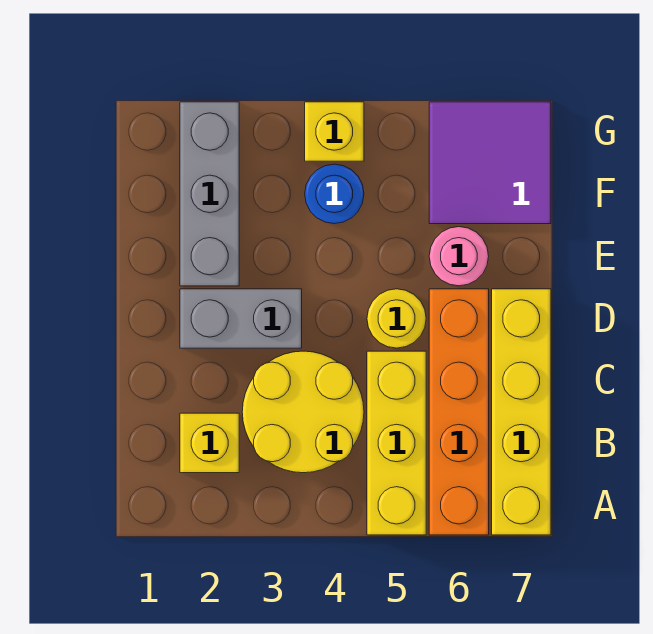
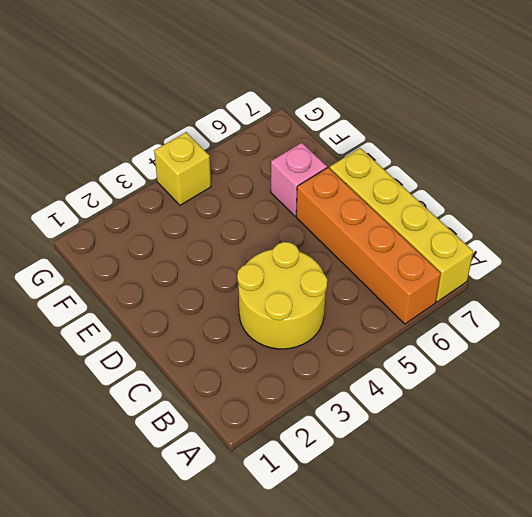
pink 1x1 brick [271,143,327,216] -> pink 1x1 round brick [429,227,489,286]
none -> yellow 1x3 brick [367,351,426,535]
none -> yellow 1x1 brick [180,413,239,473]
none -> grey 1x2 brick [180,289,302,348]

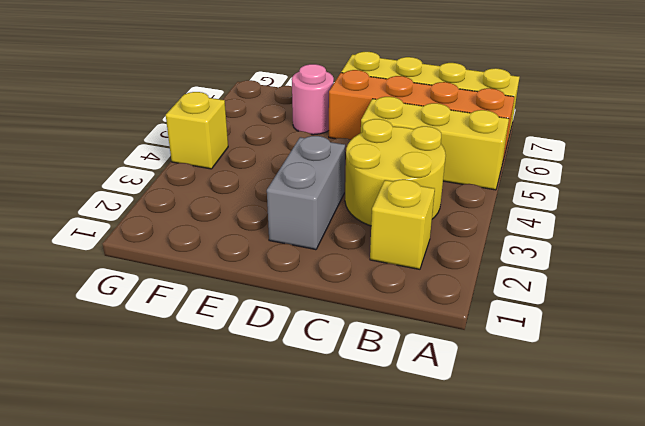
none -> yellow 1x1 round brick [367,289,426,348]
none -> grey 1x3 brick [180,102,239,286]
none -> blue 1x1 round brick [305,164,364,224]

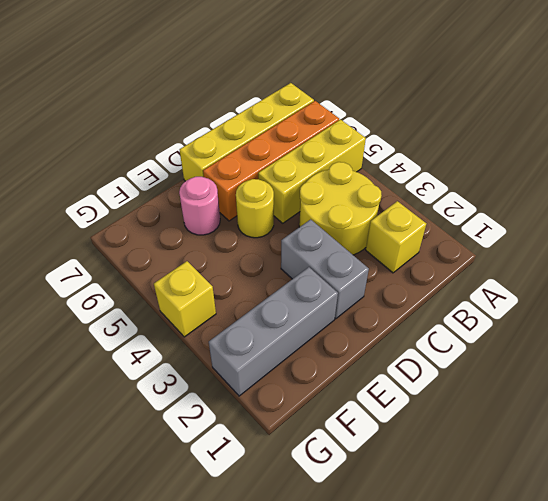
none -> blue 1x1 round brick [305,164,364,224]
none -> purple 2x2 tile [429,102,551,224]

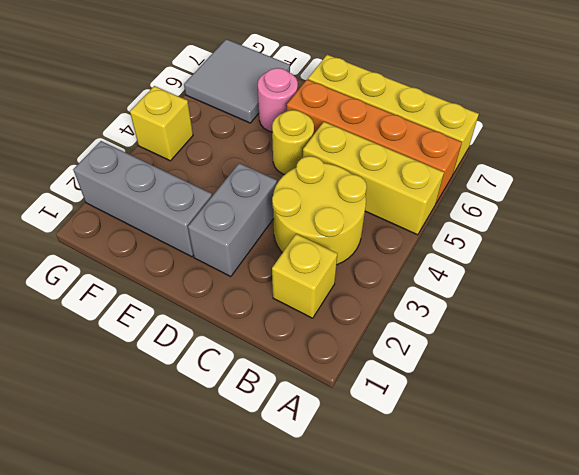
grey 2x2 tile [184,39,290,123] -> purple 2x2 tile [429,102,551,224]
none -> blue 1x1 round brick [305,164,364,224]

